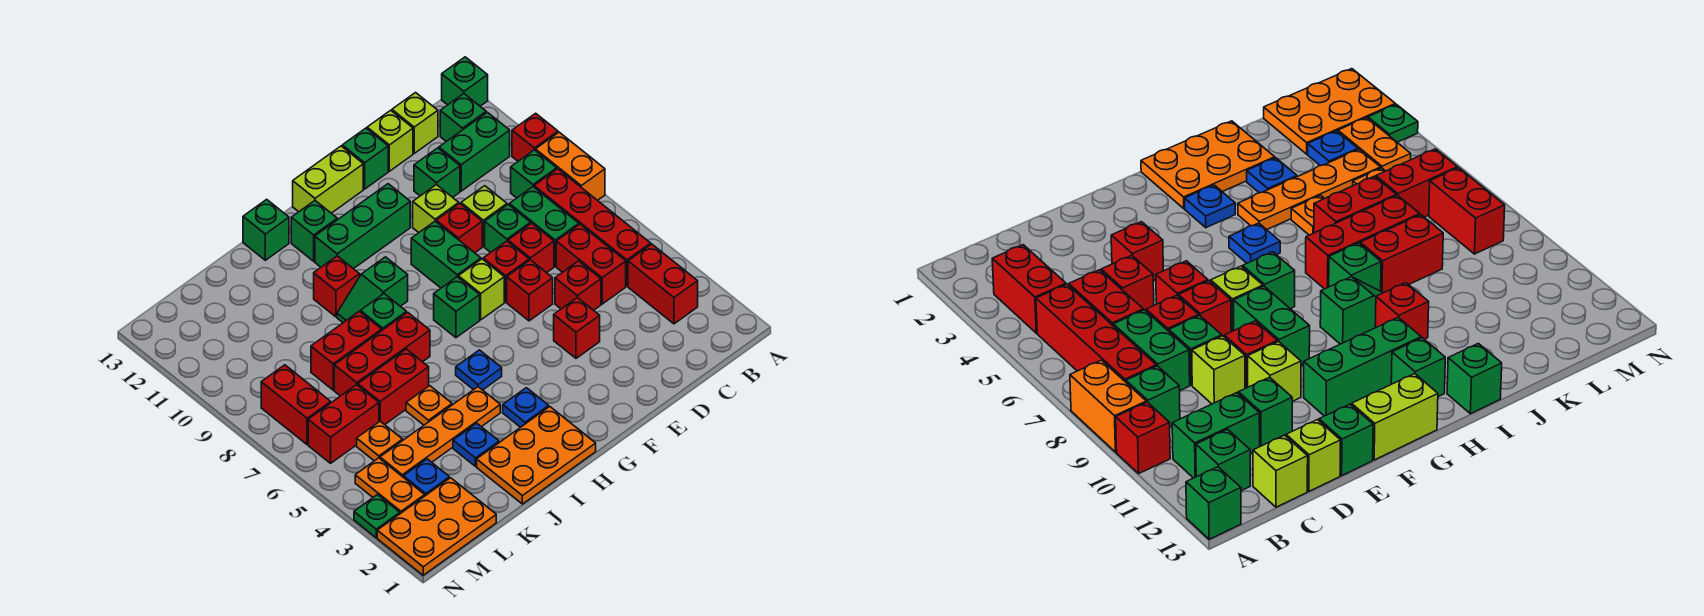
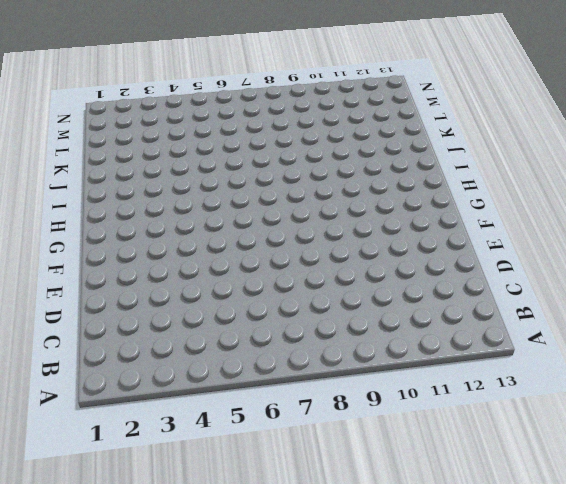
none -> orange 1x2 brick [536,132,605,200]
none -> red 1x1 brick [512,113,558,161]
none -> green 1x1 brick [442,57,488,106]
none -> red 1x2 brick [628,244,698,324]

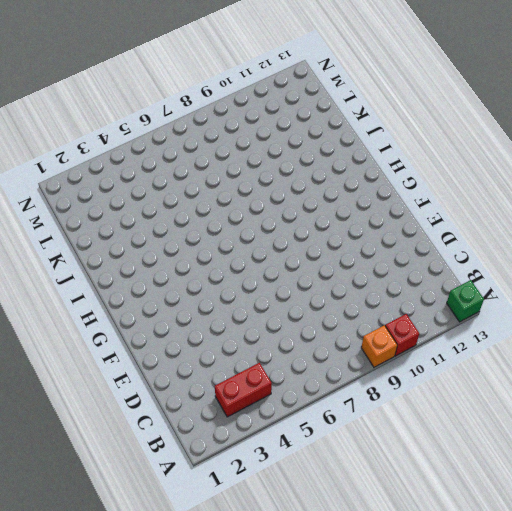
orange 1x1 brick [361,325,397,367] -> orange 1x2 brick [536,132,605,200]
none -> red 1x4 brick [534,169,651,286]
none -> green 1x1 brick [511,150,557,198]
none -> green 1x2 brick [439,112,510,191]
none -> green 1x1 brick [440,94,486,142]

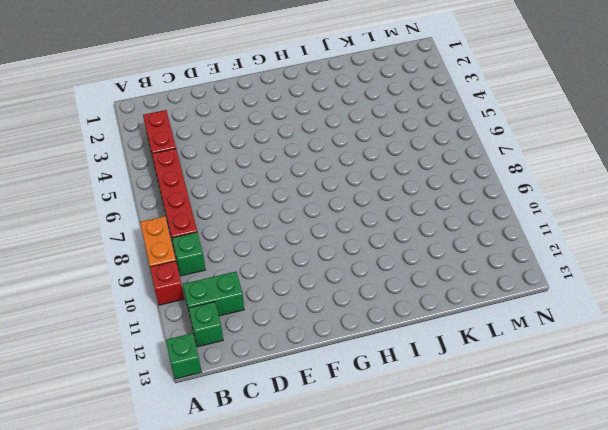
none -> red 1x2 brick [556,224,626,304]
none -> green 1x2 brick [509,187,579,266]
none -> lime 1x1 brick [392,93,438,153]
none -> red 1x1 brick [555,261,601,310]

